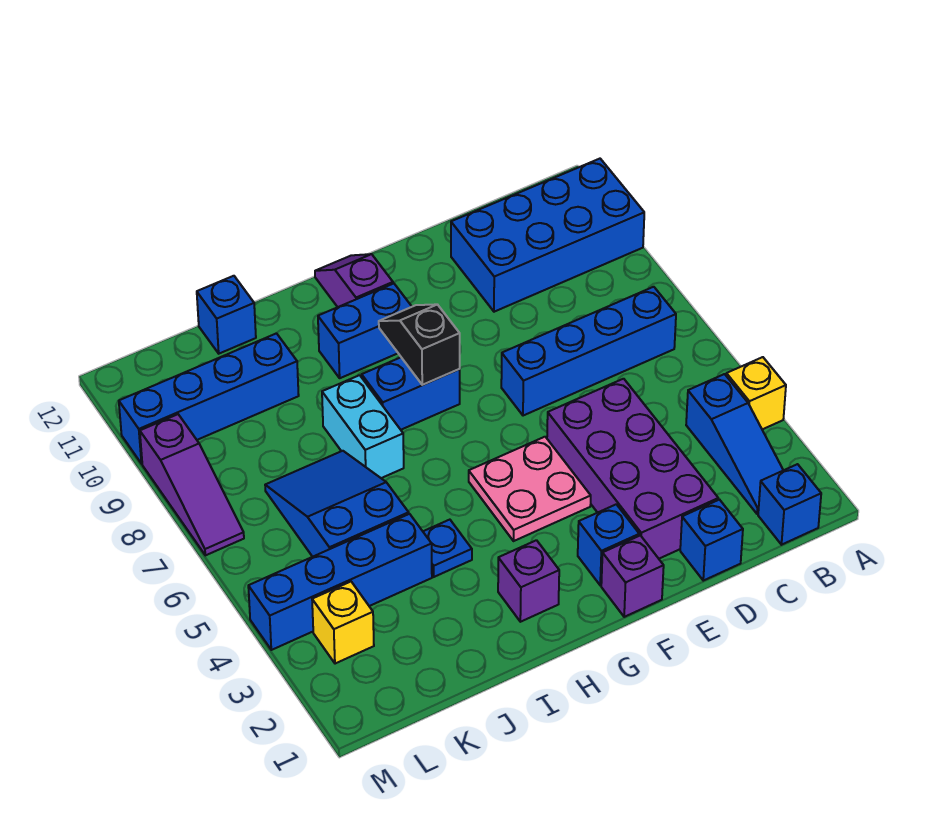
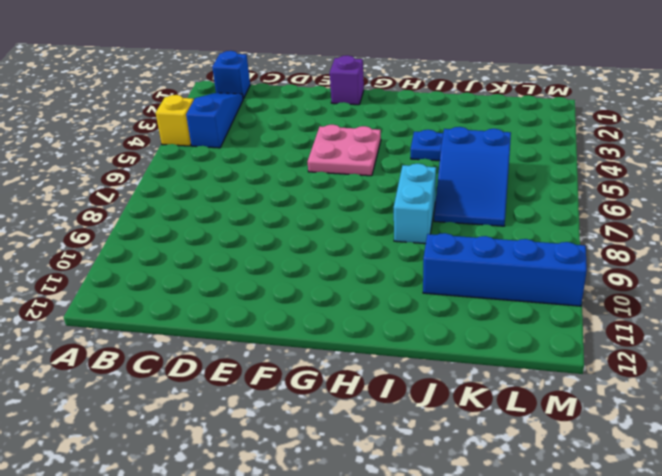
none -> blue 2x4 brick [451,159,644,312]
none -> blue 1x4 brick [501,287,676,416]
none -> blue 1x1 brick [680,500,743,581]

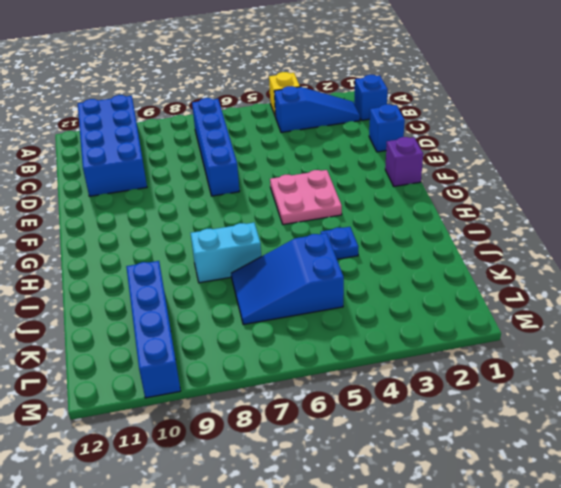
none -> purple 2x4 brick [547,379,718,559]
none -> blue 1x1 brick [578,504,639,585]
none -> blue 1x2 brick [362,357,460,430]

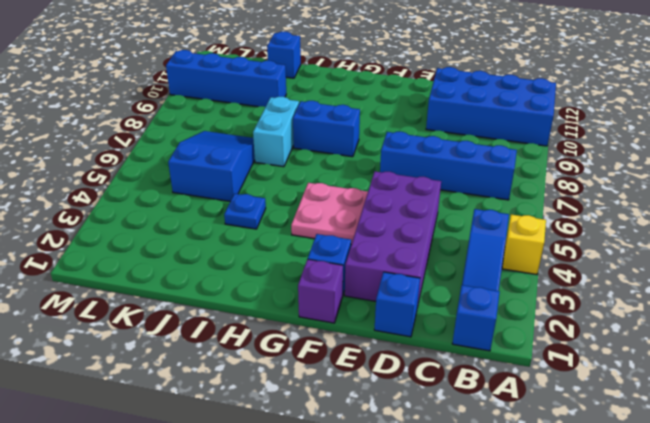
none -> blue 1x2 brick [318,284,412,378]
none -> purple 1x2 slope [315,254,393,307]
none -> purple 1x1 brick [498,540,559,622]

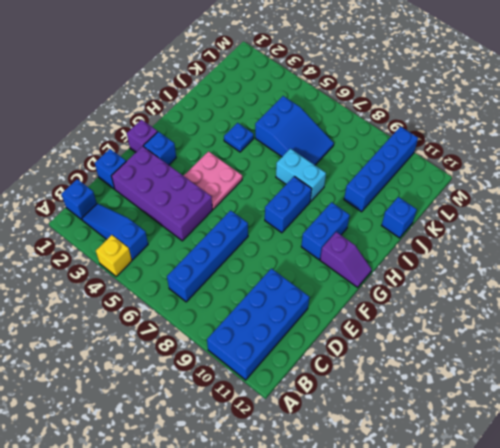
none -> purple 1x1 brick [498,540,559,622]
none -> blue 1x4 brick [248,514,432,650]
none -> yellow 1x1 brick [312,582,374,664]

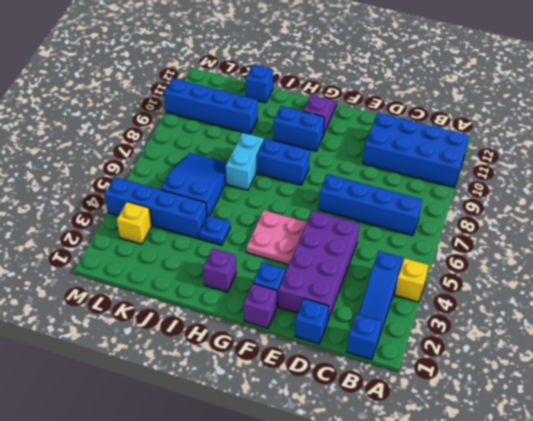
none -> purple 1x3 slope [140,414,244,555]
none -> black 1x2 slope [379,304,460,385]

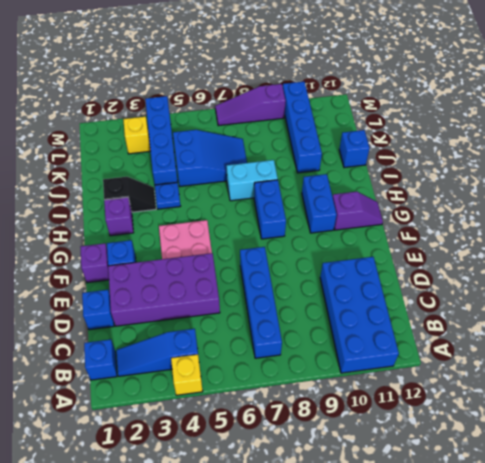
black 1x2 slope [103,177,156,212] -> black 1x2 slope moved to [379,304,460,385]

